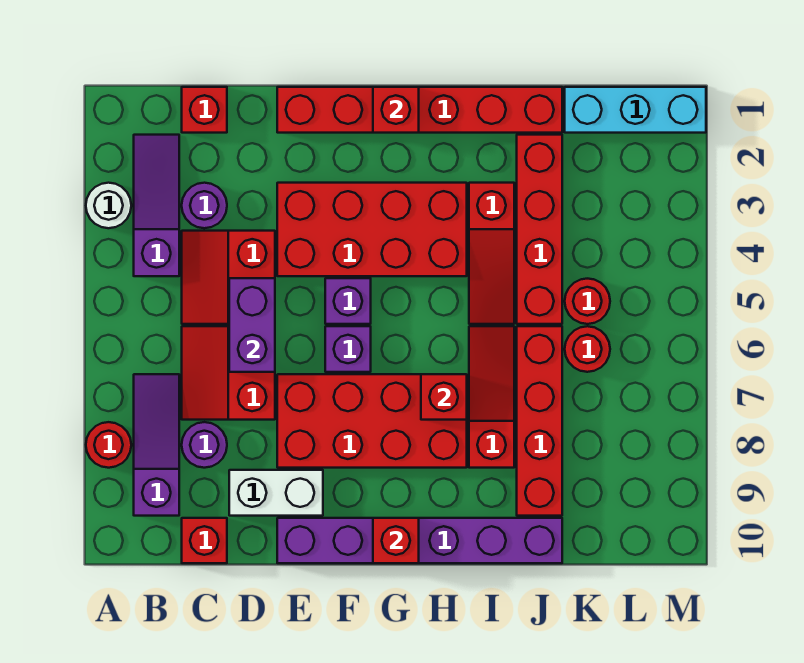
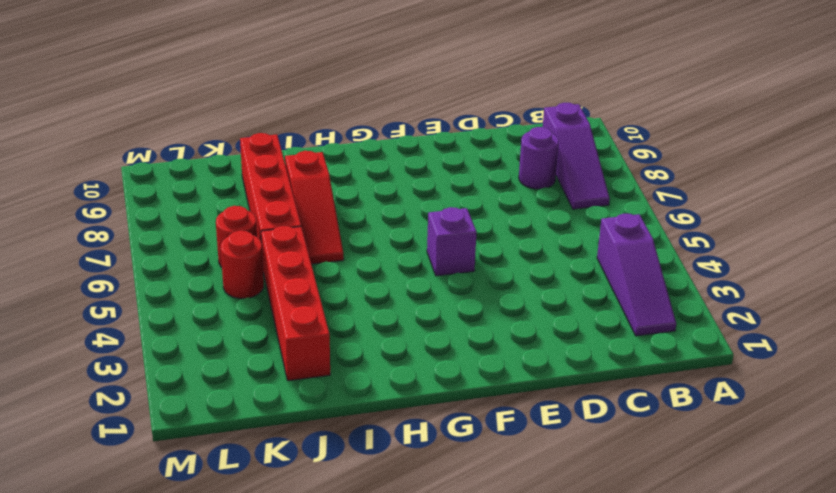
none -> white 1x1 round brick [86,183,131,228]
none -> red 1x1 round brick [86,422,131,468]
none -> red 1x1 brick [182,87,227,133]

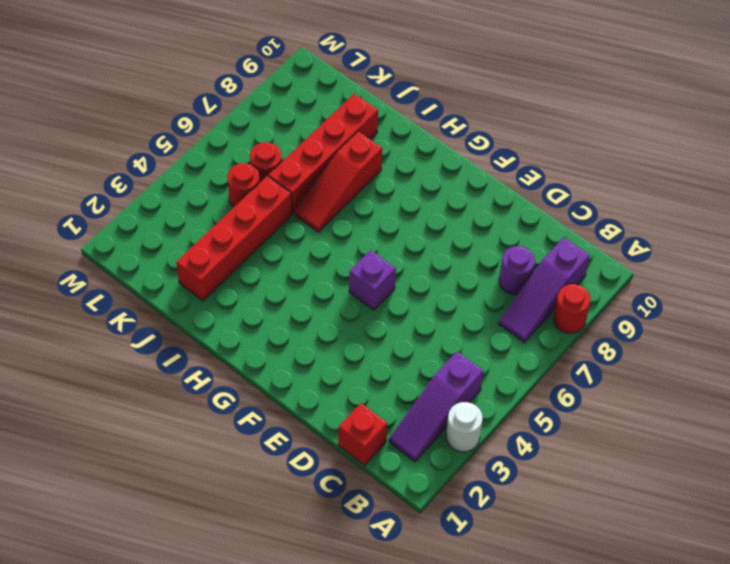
none -> purple 1x1 round brick [182,183,227,228]
none -> red 2x2 slope [182,231,275,324]
none -> red 2x2 slope [182,326,275,420]

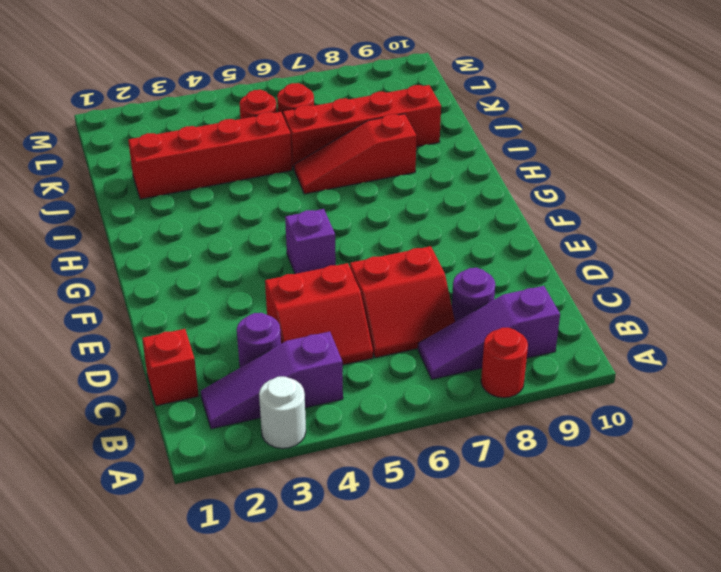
none -> red 1x1 brick [182,518,227,563]
none -> white 1x2 brick [229,470,323,516]
none -> red 1x6 brick [277,87,562,133]

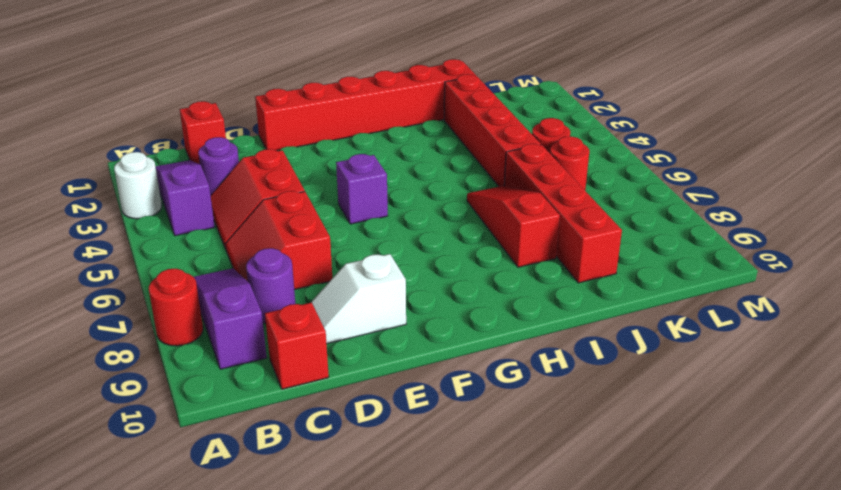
white 1x2 slope [311,254,406,344] -> white 1x2 brick [229,470,323,516]
none -> red 2x4 brick [277,183,467,276]
none -> red 2x4 brick [277,374,467,468]
none -> purple 1x6 brick [277,518,562,563]

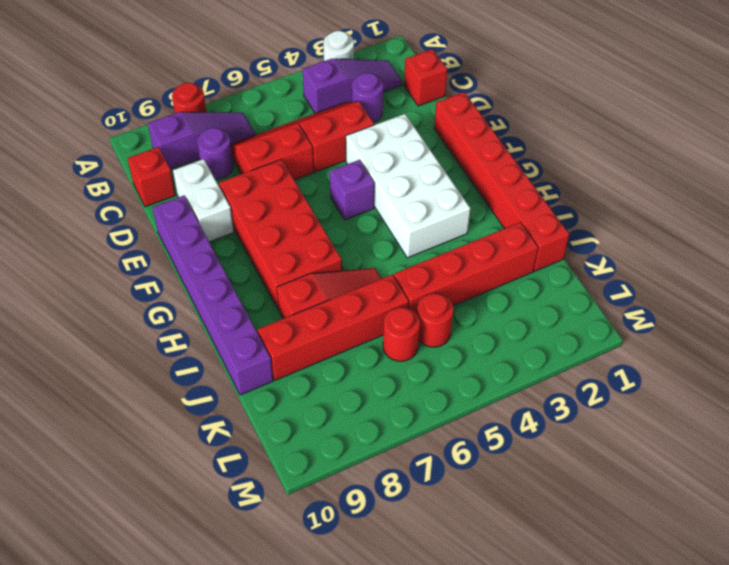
white 2x4 brick [346,114,471,258] -> red 2x4 brick [277,183,467,276]
none -> purple 1x1 brick [325,326,371,372]
none -> red 1x3 slope [469,183,514,324]
none -> cyan 1x3 brick [565,87,706,133]

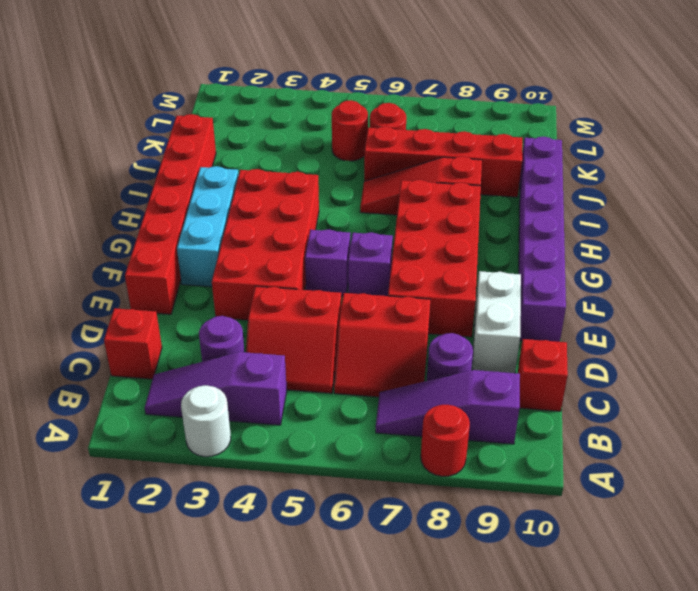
cyan 1x3 brick [177,166,239,287] -> cyan 1x3 brick moved to [565,87,706,133]
none -> red 1x3 slope [469,183,514,324]
none -> red 1x4 brick [517,135,562,324]
none -> purple 1x2 brick [229,278,275,372]

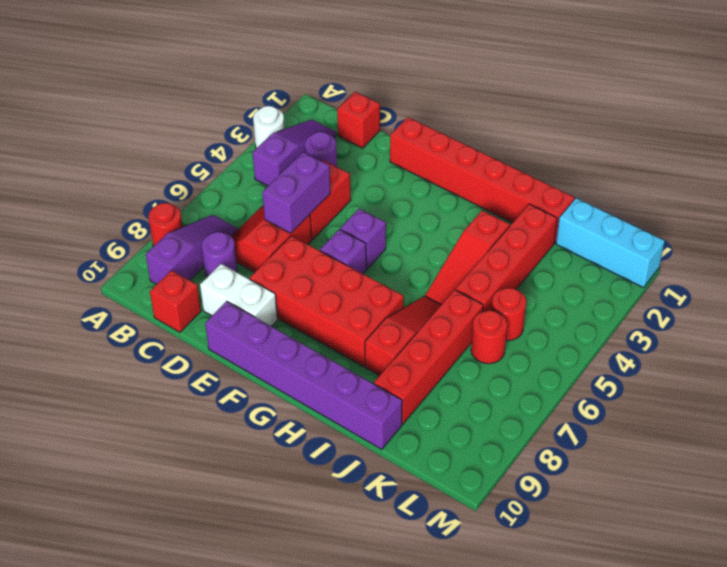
none -> red 2x4 brick [277,183,467,276]
none -> red 1x1 brick [373,87,419,133]
none -> red 1x1 brick [373,518,419,563]

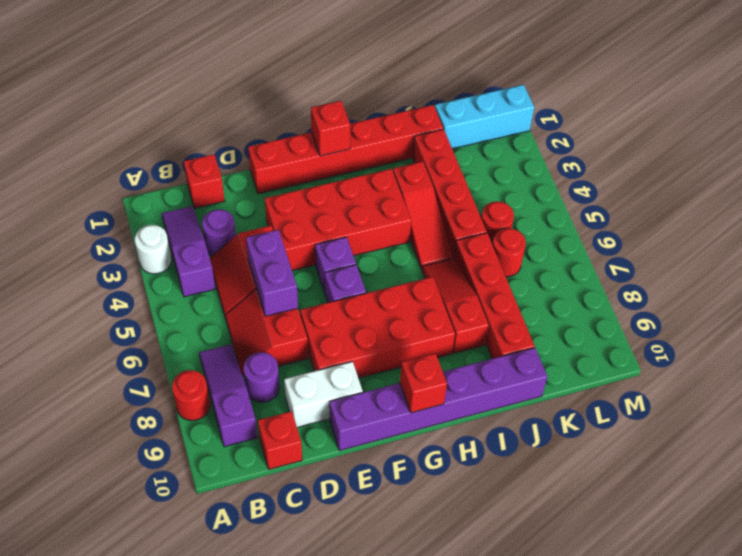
none -> red 1x1 brick [421,374,467,420]

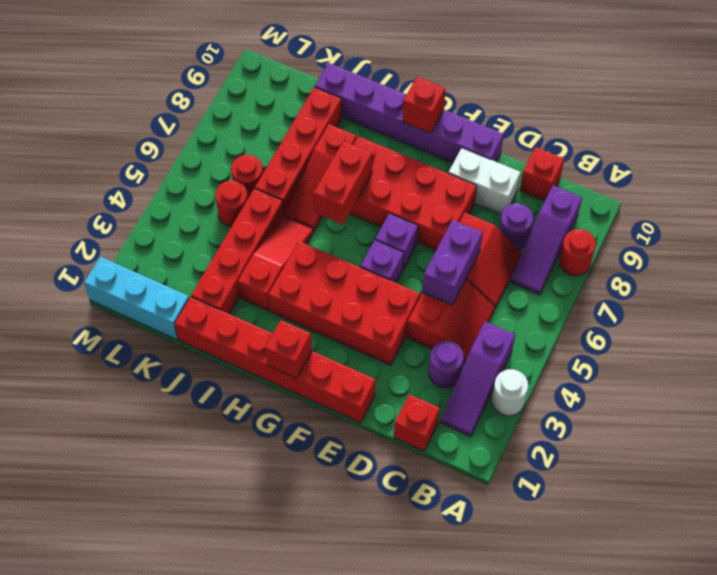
red 1x2 brick [314,141,372,224] -> red 1x1 brick [421,374,467,420]

